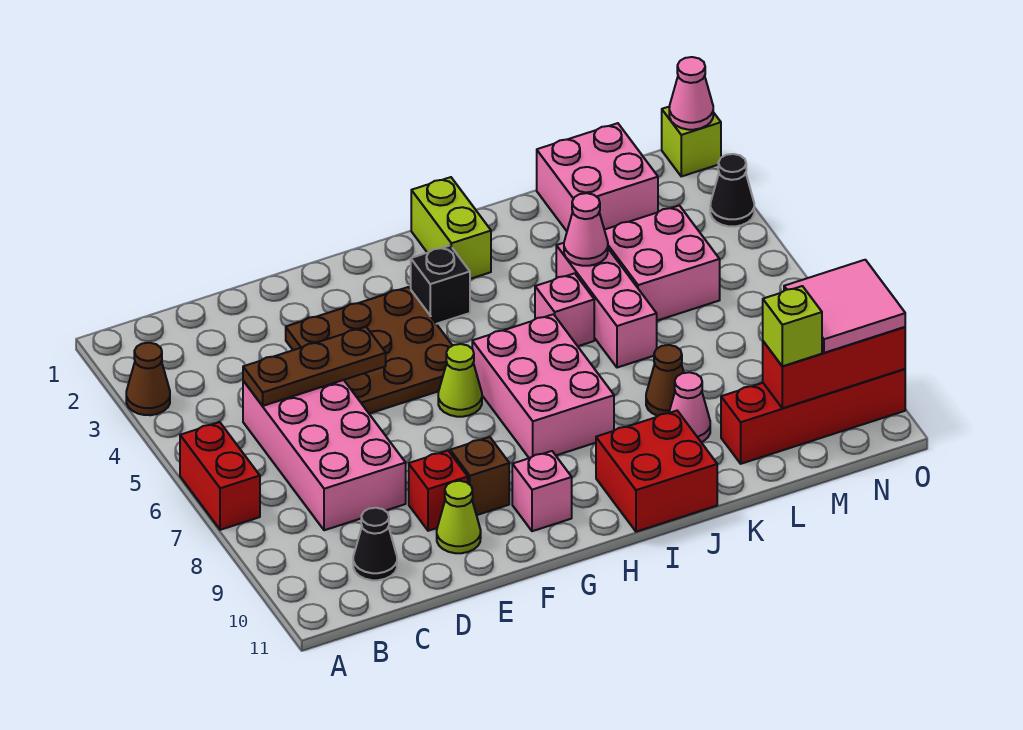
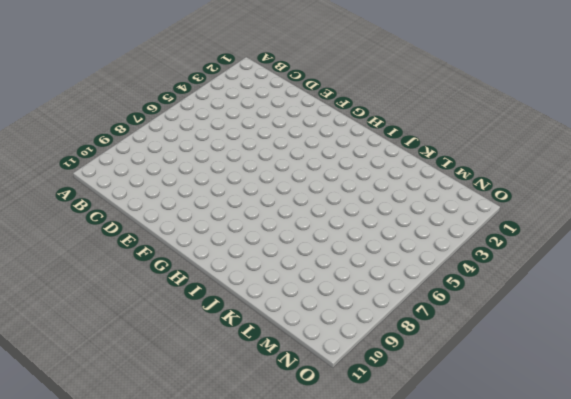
none -> brown 1x1 cone [126,343,170,415]
none -> red 1x2 brick [180,422,260,530]
none -> pink 2x4 brick [243,380,406,530]

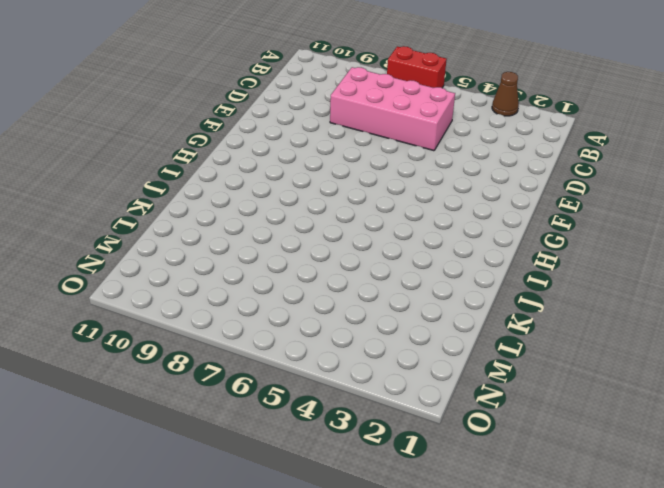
none -> black 1x1 cone [353,508,397,580]
none -> brown 3x3 plate [286,287,453,414]
none -> red 1x1 brick [409,451,468,531]

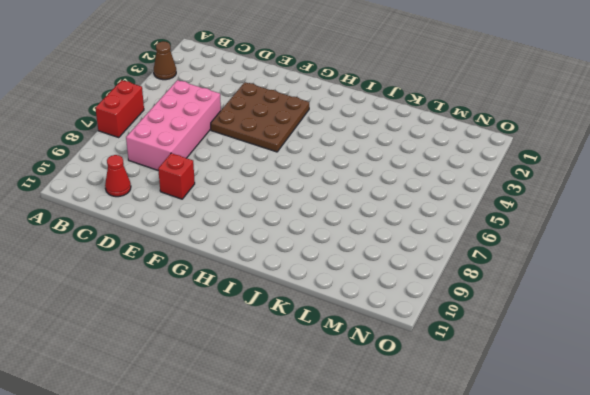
red 1x1 cone [105,155,131,197] -> black 1x1 cone [353,508,397,580]
none -> lime 1x1 cone [437,481,481,553]
none -> brown 1x1 brick [450,437,509,515]
none -> lime 1x1 cone [438,344,482,417]

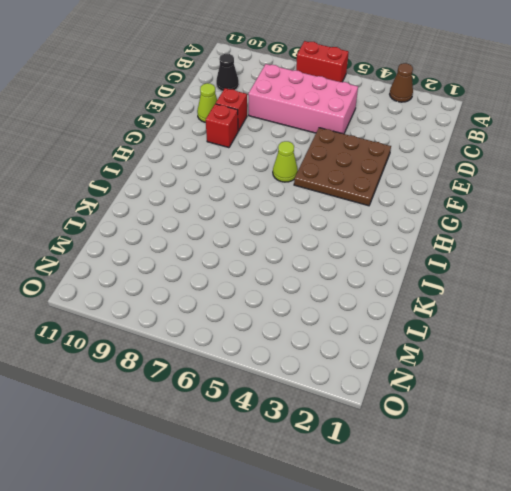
red 1x1 brick [206,104,238,148] -> brown 1x1 brick [450,437,509,515]
none -> pink 1x1 brick [512,451,572,531]
none -> black 1x1 brick [411,246,470,324]
none -> pink 2x3 brick [472,314,614,458]

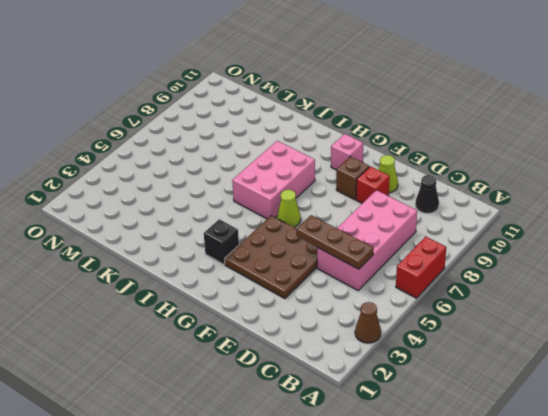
none -> lime 1x2 brick [411,177,491,279]
none -> red 2x2 brick [596,411,717,532]
none -> pink 1x1 brick [535,273,594,346]

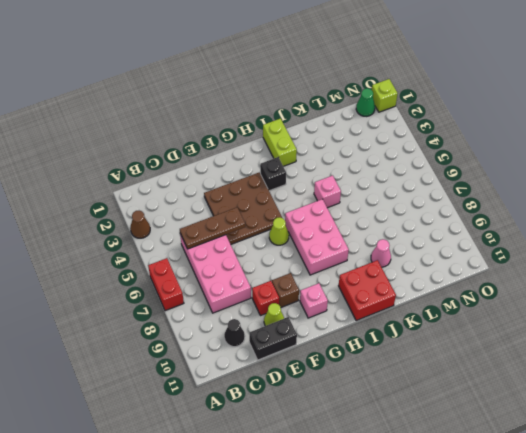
black 1x2 brick [249,317,297,360] -> none
green 1x1 cone [356,88,375,116] -> none
none -> pink 1x3 brick [556,243,657,368]
none -> brown 1x1 cone [646,345,684,416]
none -> pink 2x2 brick [537,123,658,231]

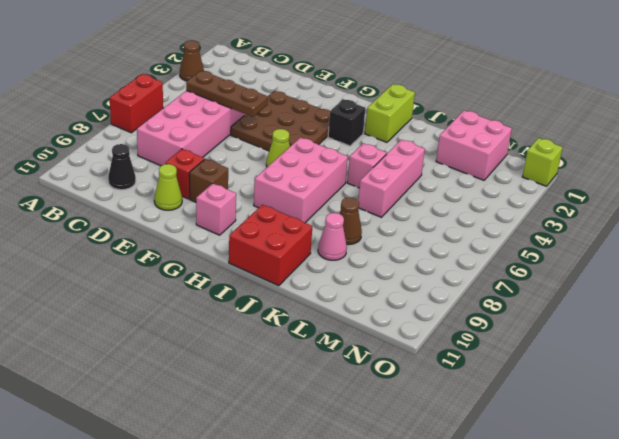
none -> pink 2x2 brick [605,205,720,321]
none -> red 1x4 brick [721,369,905,464]
none -> black 1x1 cone [710,154,754,226]

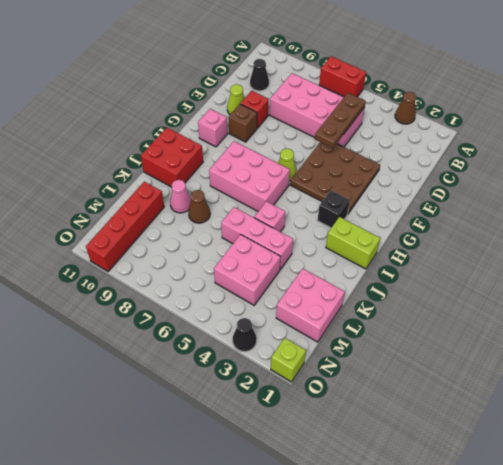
none -> pink 1x1 cone [564,193,608,266]
none -> red 1x3 brick [763,327,905,408]
none -> pink 1x1 cone [669,57,713,130]

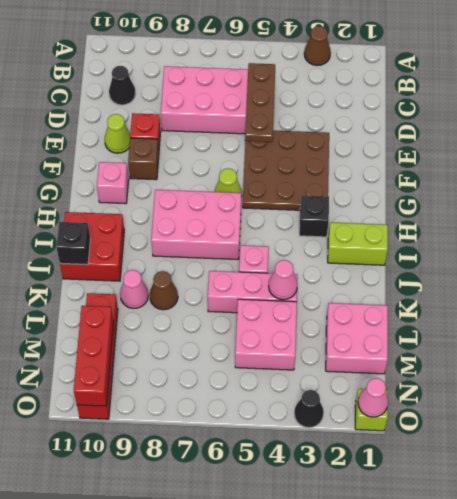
black 1x1 brick [56,222,91,265] -> none
none -> red 1x2 brick [180,422,260,530]
none -> lime 1x1 brick [763,286,822,366]
none -> pink 2x2 tile [784,260,905,353]

